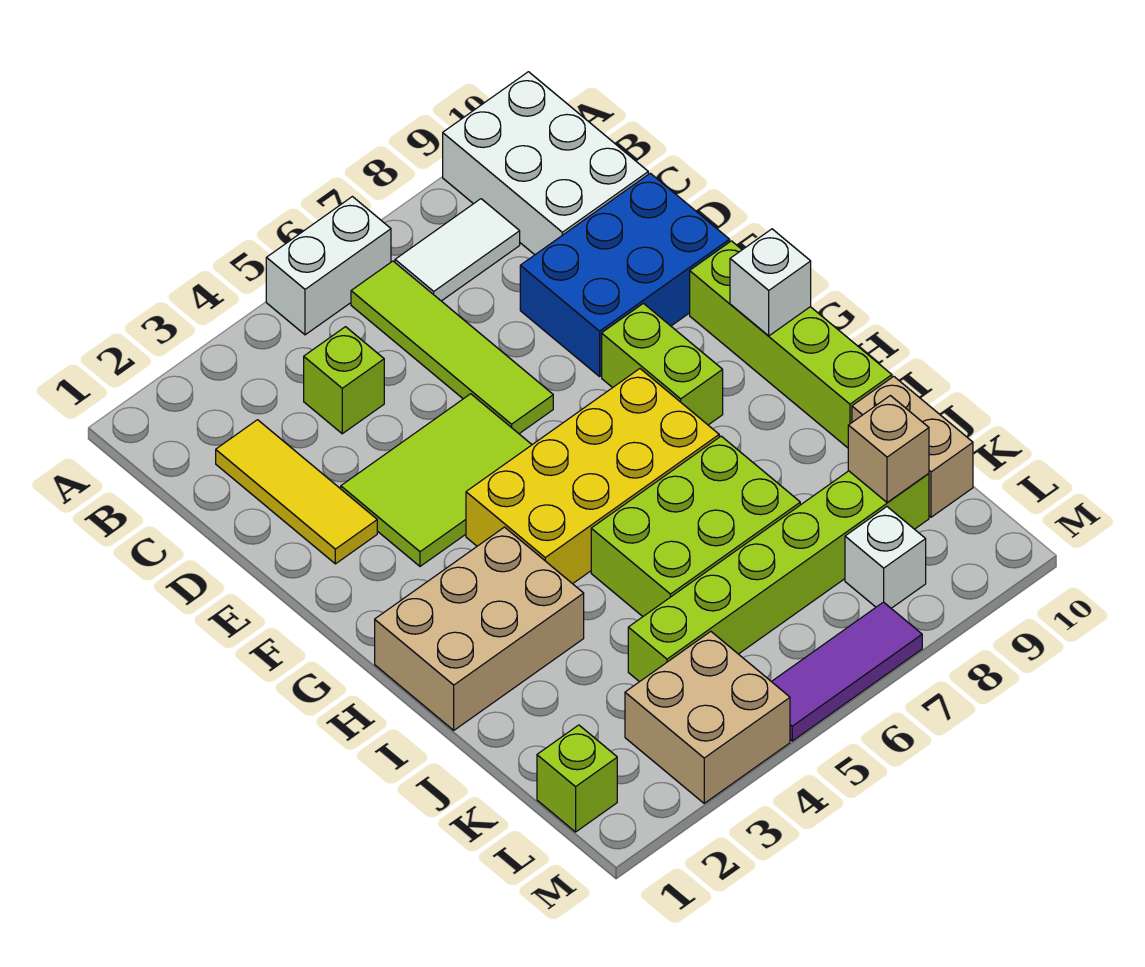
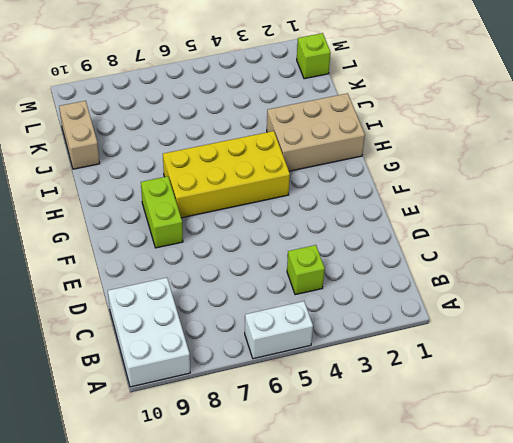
none -> lime 1x4 tile [351,261,553,434]
none -> white 1x2 tile [395,199,520,301]
none -> yellow 1x3 tile [216,420,377,564]

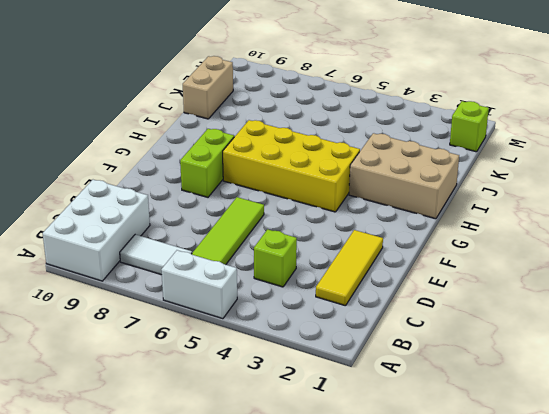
none -> blue 2x3 brick [520,173,730,376]
none -> lime 2x3 tile [341,394,532,566]
none -> lime 1x4 brick [690,241,892,448]

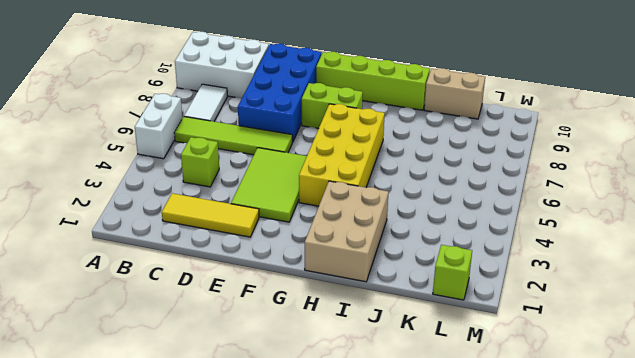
blue 2x4 brick [238,44,322,142] -> blue 2x3 brick [520,173,730,376]
none -> lime 2x3 brick [591,436,800,616]
none -> lime 1x6 brick [628,471,929,682]
none -> tan 2x2 brick [625,631,790,803]

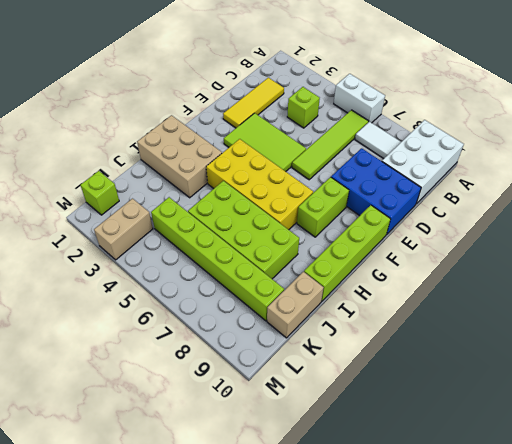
lime 2x4 brick [188,181,299,279] -> lime 2x3 brick [591,436,800,616]
tan 1x2 brick [94,199,153,260] -> tan 2x2 brick [625,631,790,803]
none -> white 1x1 brick [845,507,926,608]
none -> purple 1x3 tile [771,602,922,741]
none -> white 1x1 brick [730,229,811,336]

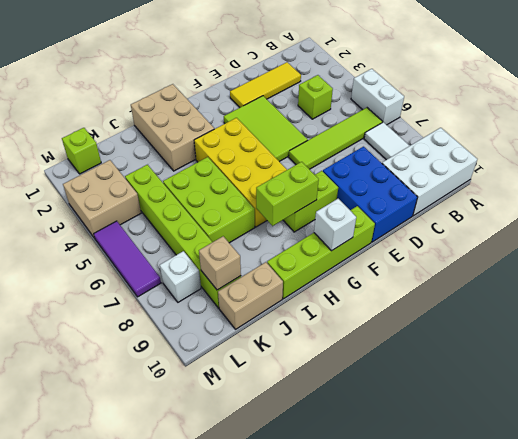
lime 1x2 brick [256,162,319,226] -> none

